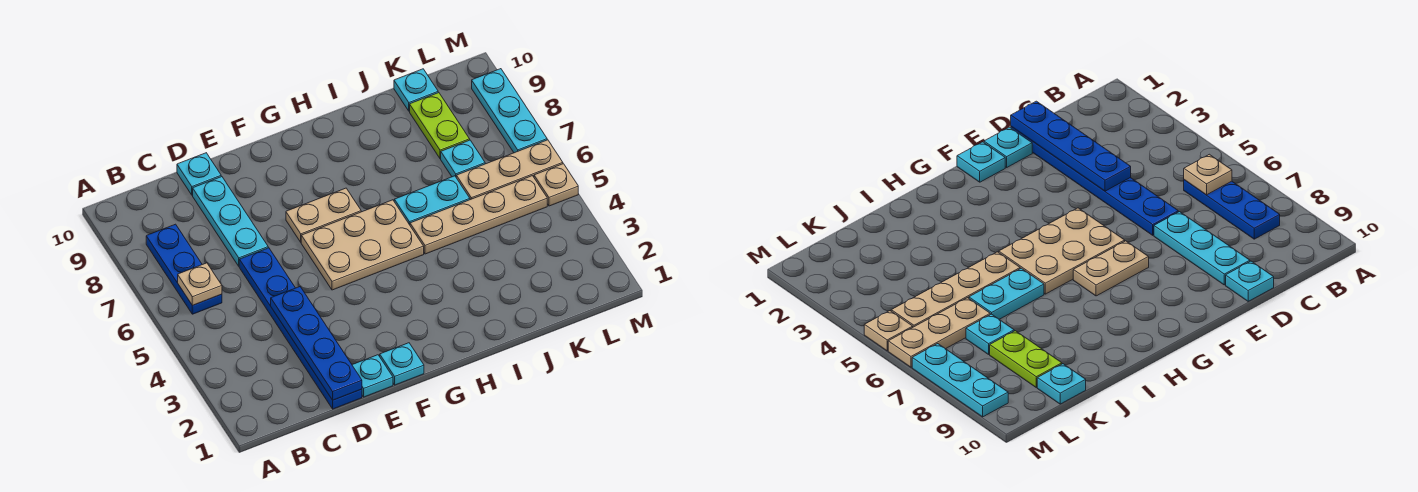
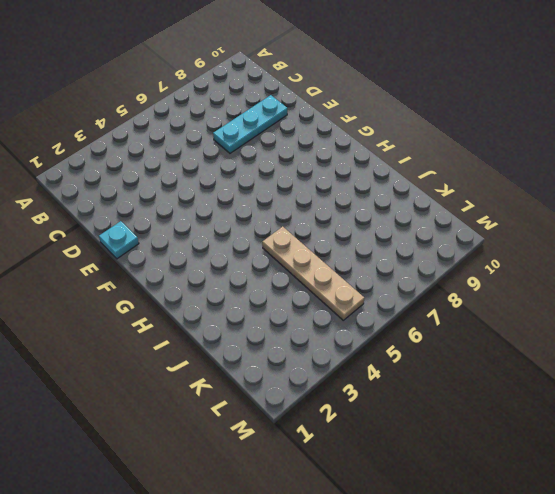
none -> blue 1x3 plate [146,224,222,314]
none -> blue 1x6 plate [239,248,362,409]
none -> cyan 1x1 plate [177,153,221,195]

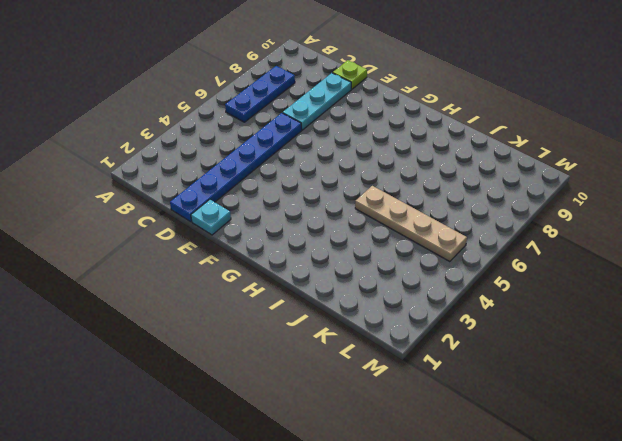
lime 1x1 plate [333,60,367,89] -> cyan 1x1 plate [177,153,221,195]
none -> cyan 1x1 plate [380,343,424,385]
none -> tan 2x3 plate [301,200,424,290]
none -> tan 1x2 plate [286,188,361,242]

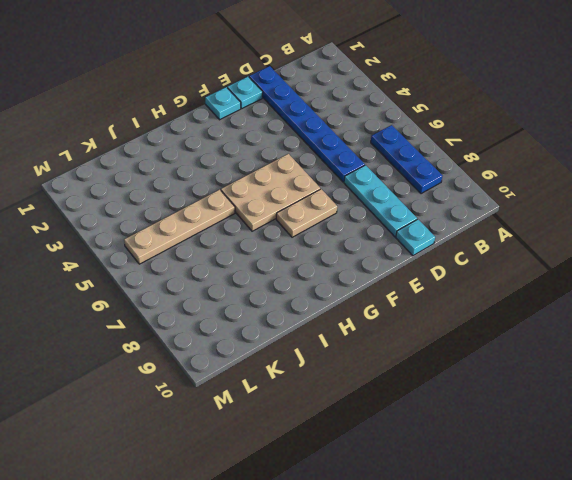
none -> cyan 1x2 plate [394,176,470,225]
none -> tan 1x3 plate [456,140,563,200]
none -> cyan 1x1 plate [441,140,485,177]

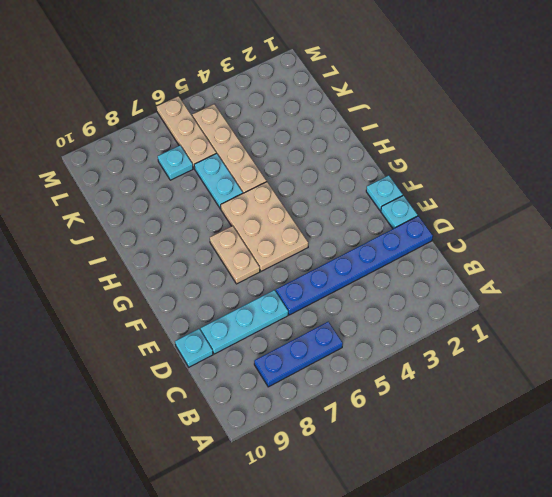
none -> lime 1x2 plate [410,93,470,159]
none -> cyan 1x1 plate [394,69,438,111]
none -> tan 1x1 plate [534,164,578,206]

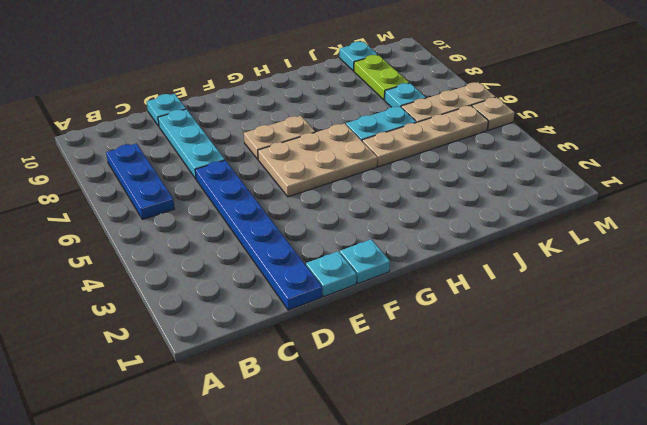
none -> cyan 1x3 plate [472,69,547,153]
none -> tan 1x1 plate [178,263,222,305]
none -> blue 1x4 plate [271,287,362,400]

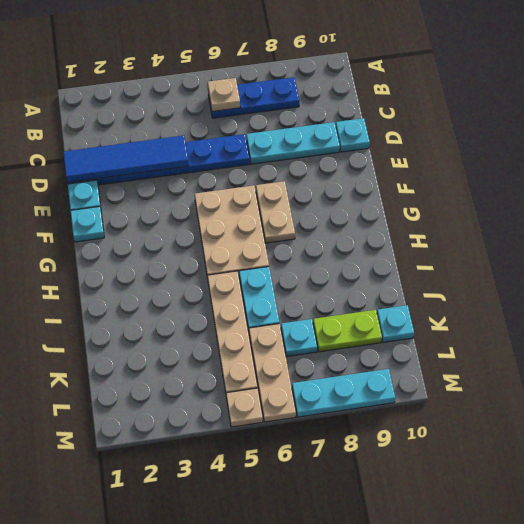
blue 1x4 tile [63,135,189,183] -> blue 1x4 plate [271,287,362,400]

